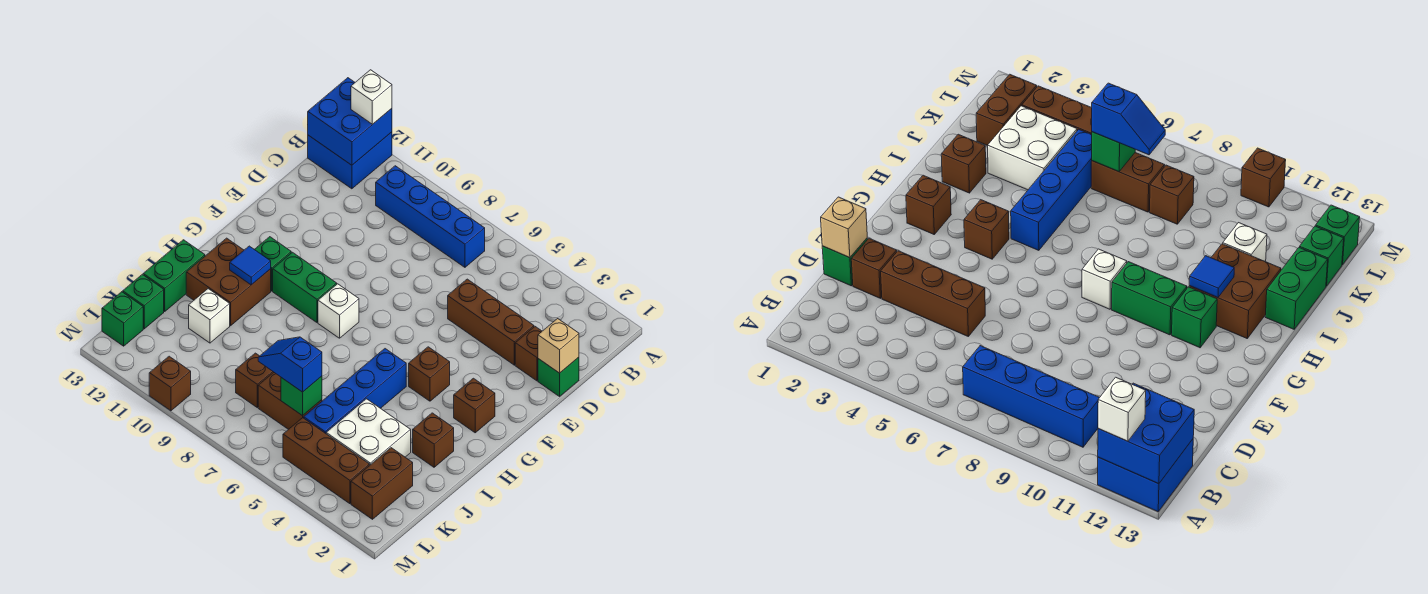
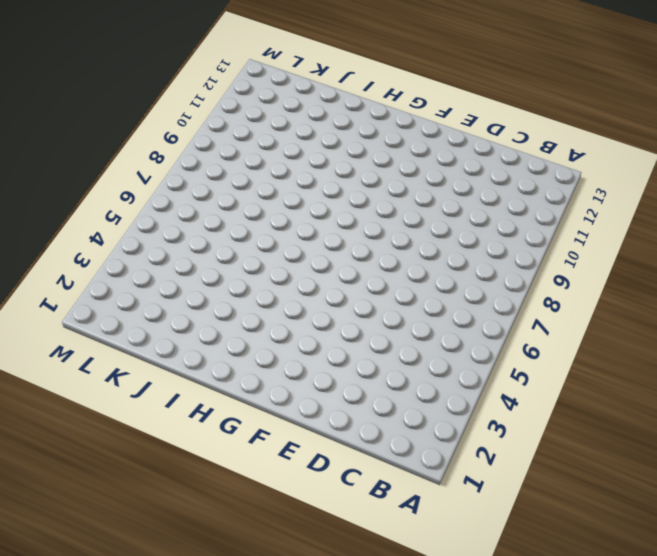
none -> blue 2x2 brick [308,132,392,189]
none -> blue 1x4 brick [376,166,485,267]
none -> green 1x1 brick [538,357,579,396]

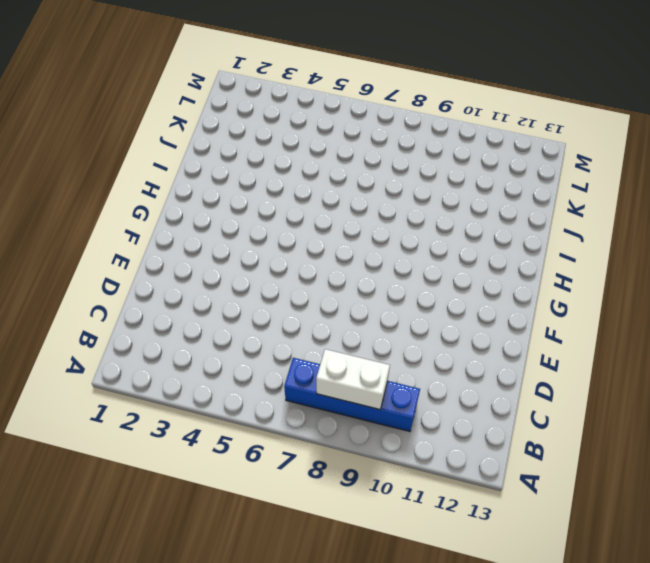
white 1x2 brick [316,349,390,409] -> none
none -> blue 2x2 brick [308,132,392,189]
none -> green 1x1 brick [538,357,579,396]
none -> brown 1x1 brick [515,327,542,381]

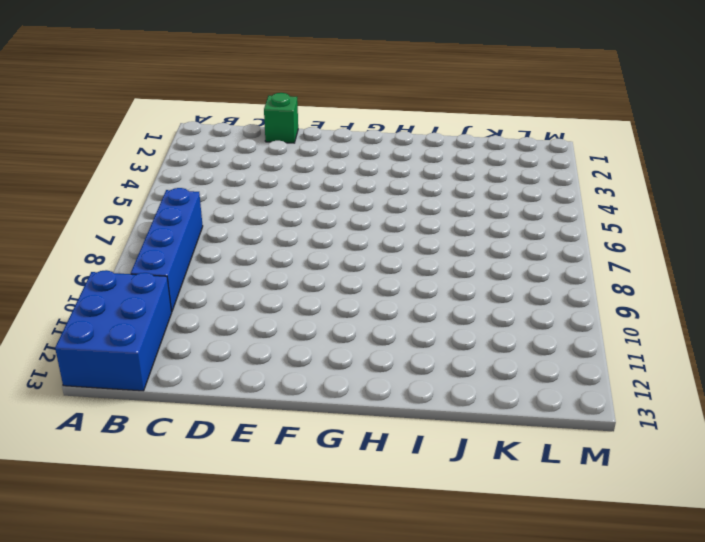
blue 2x3 brick [55,270,172,391] -> blue 2x2 brick [308,132,392,189]
none -> brown 1x1 brick [515,327,542,381]
none -> brown 1x3 brick [448,279,534,365]
none -> brown 1x1 brick [454,378,495,433]

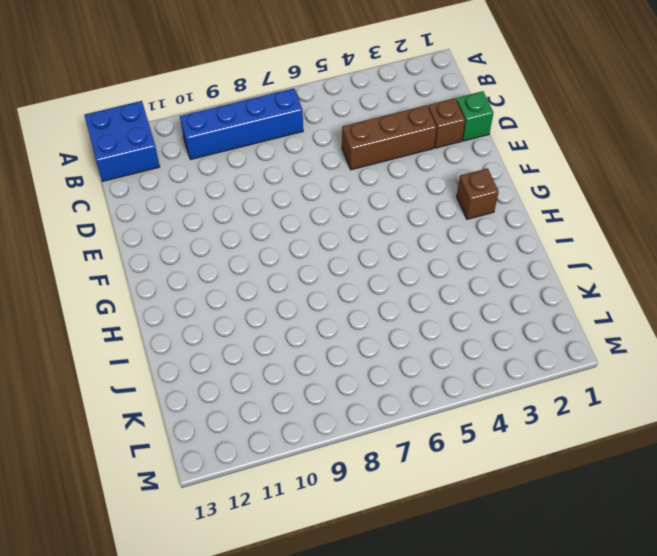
none -> brown 1x1 brick [409,347,450,401]
none -> white 1x1 brick [318,284,359,338]
none -> green 1x2 brick [273,252,337,322]

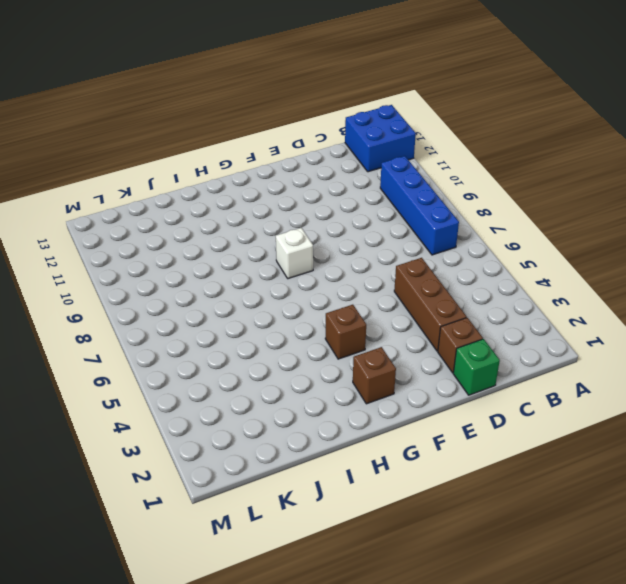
none -> green 1x2 brick [273,252,337,322]
none -> green 1x1 brick [254,237,291,291]
none -> blue 1x4 brick [304,349,406,433]

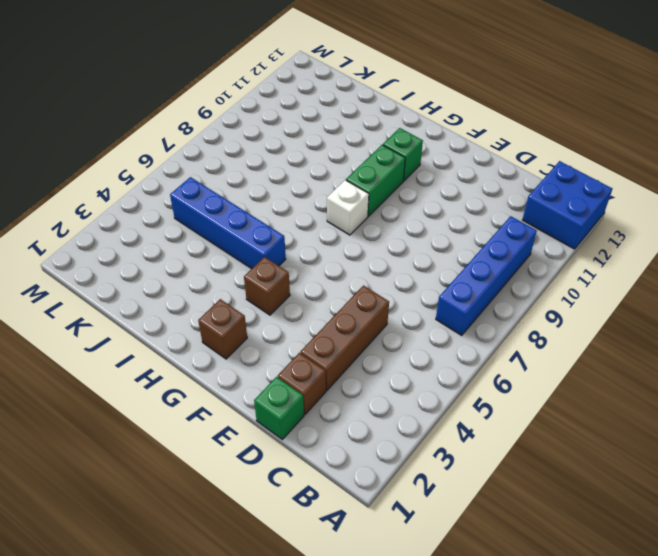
none -> brown 2x2 brick [186,238,271,326]
none -> brown 1x1 brick [413,413,454,467]
none -> green 1x2 brick [143,240,205,311]

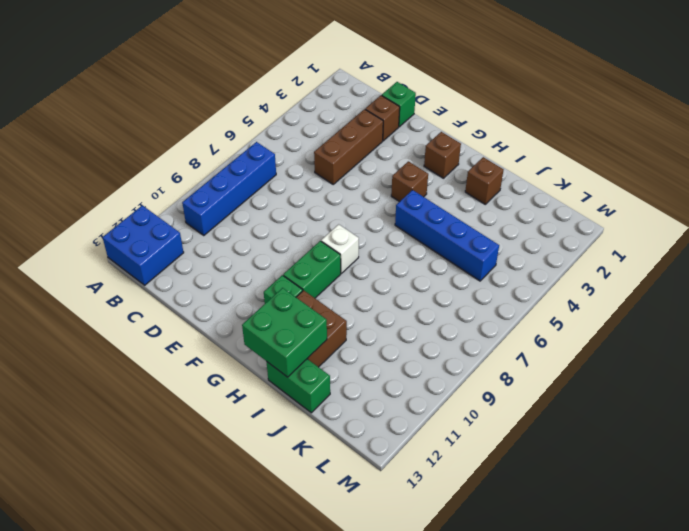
green 2x2 brick [242,288,327,377] -> none
none -> white 2x2 brick [326,399,411,466]
none -> white 1x1 brick [189,289,230,343]
none -> brown 1x2 brick [351,448,413,519]

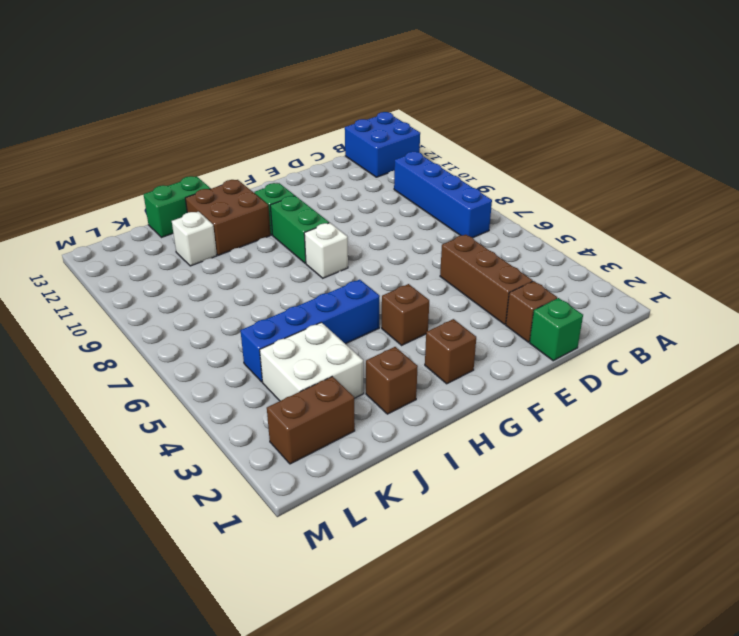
none -> brown 1x2 brick [258,373,322,429]
none -> brown 1x1 brick [236,353,274,407]
none -> green 1x1 brick [123,274,164,329]

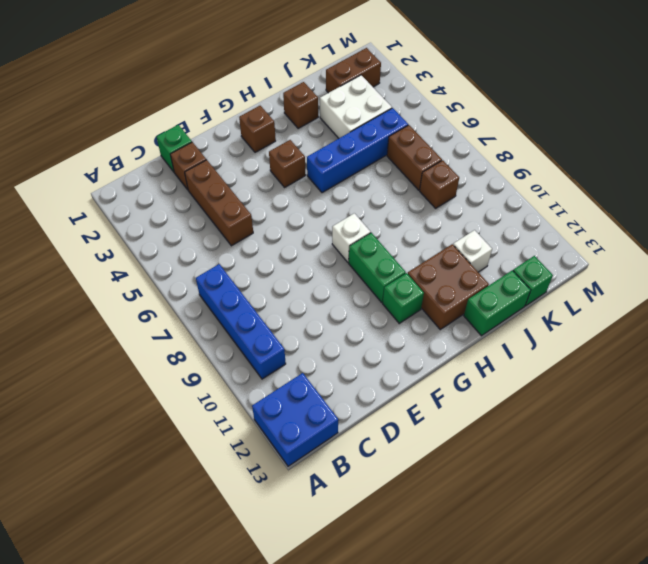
none -> brown 1x3 brick [283,418,369,504]
none -> green 1x1 brick [102,292,143,346]
none -> brown 1x1 brick [149,356,191,411]

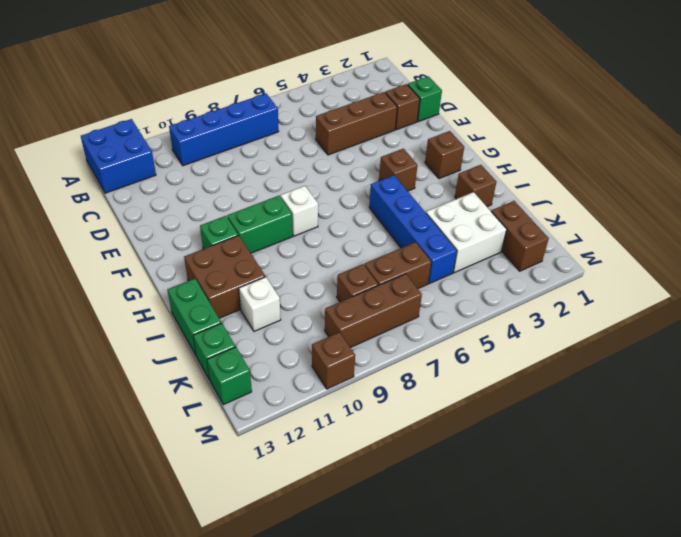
brown 1x3 brick [325,274,422,348] -> brown 1x3 brick moved to [283,418,369,504]
none -> blue 2x2 brick [308,78,392,165]
none -> tan 1x1 brick [538,319,579,373]
none -> blue 1x1 tile [230,246,271,285]

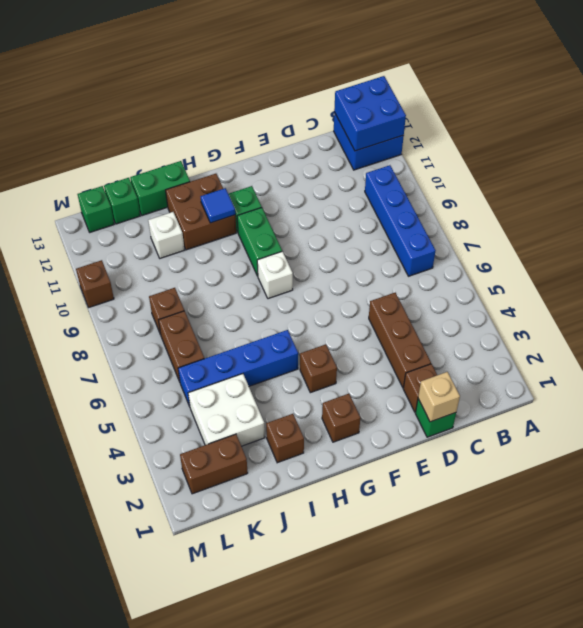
none -> brown 1x3 brick [283,418,369,504]
none -> green 1x1 brick [281,376,322,416]
none -> white 1x1 brick [351,70,392,124]

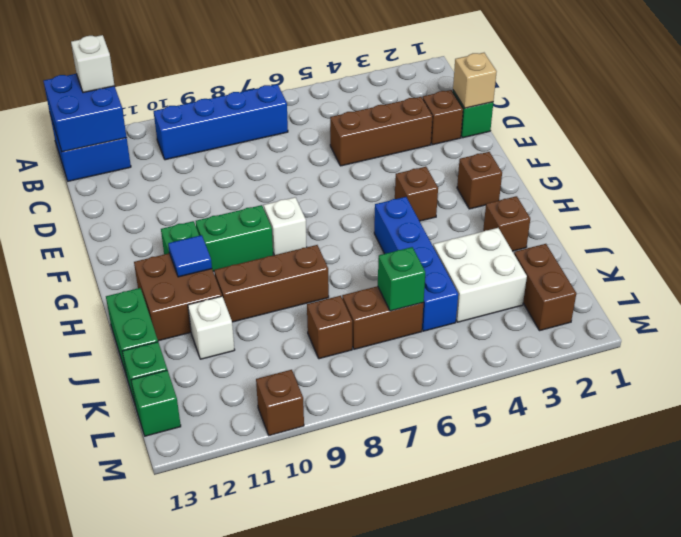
brown 1x3 brick [214,245,329,322] -> brown 1x3 brick moved to [283,418,369,504]
none -> blue 1x2 slope [258,337,322,392]

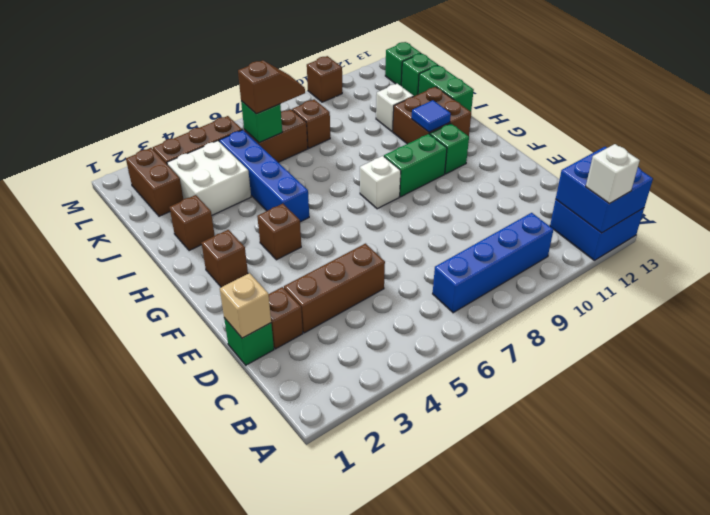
brown 1x2 slope [238,60,305,114] -> blue 1x2 slope [258,337,322,392]

